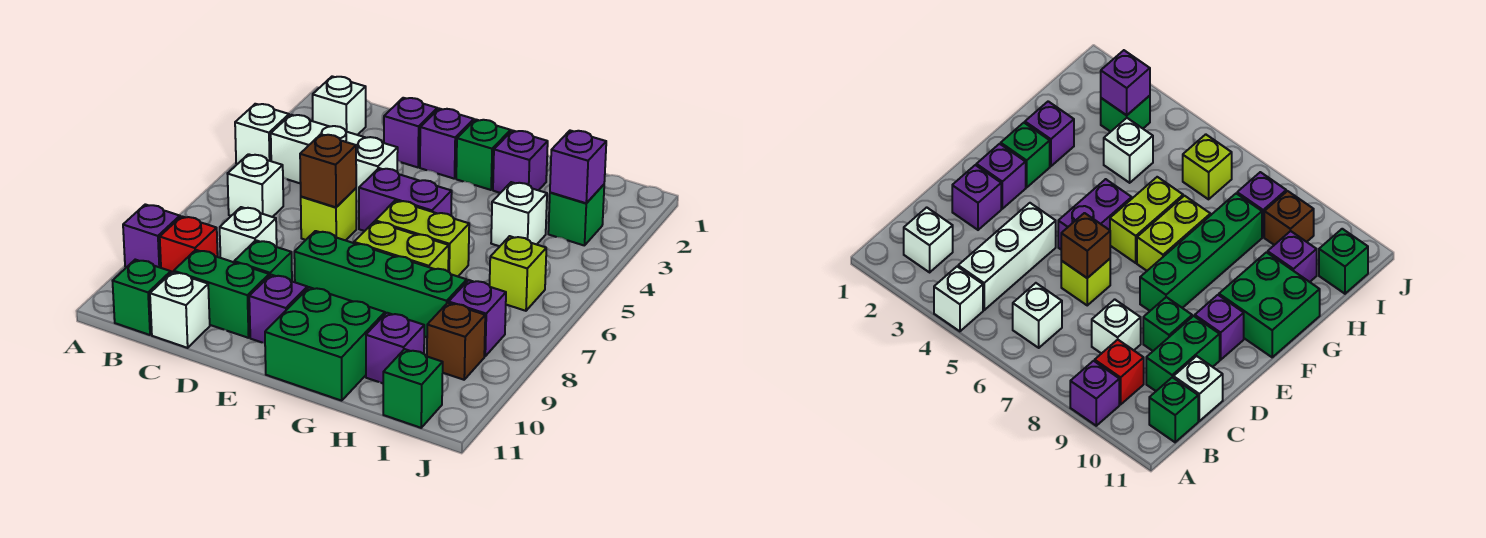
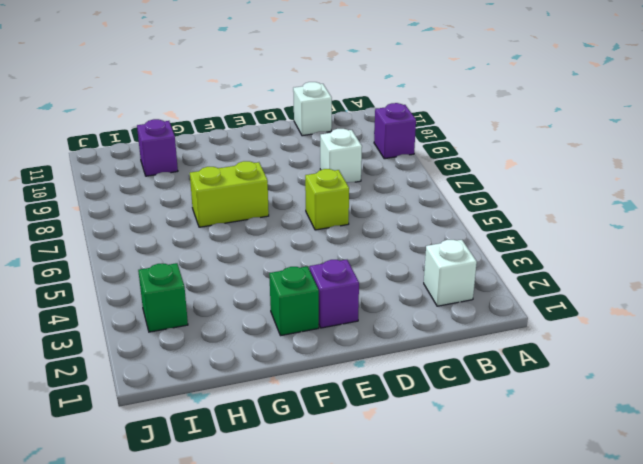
none -> white 1x1 brick [235,104,289,164]
none -> white 1x3 brick [271,115,398,202]
none -> white 1x1 brick [228,154,283,217]
none -> red 1x1 brick [160,216,218,273]

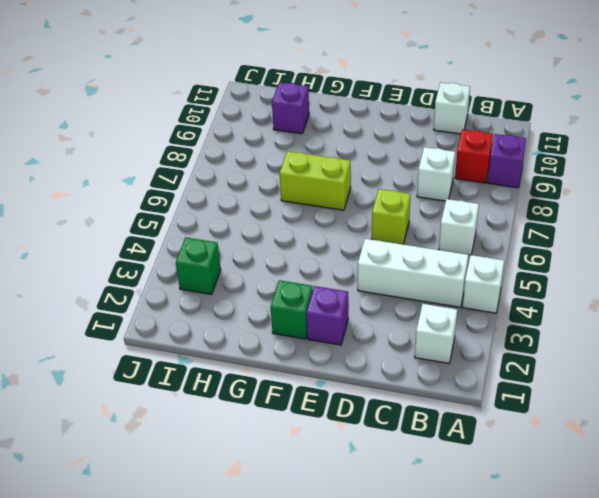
none -> green 1x1 brick [113,260,171,335]
none -> green 1x2 brick [174,250,269,338]
none -> purple 1x1 brick [384,98,437,167]
none -> green 1x1 brick [234,240,292,281]

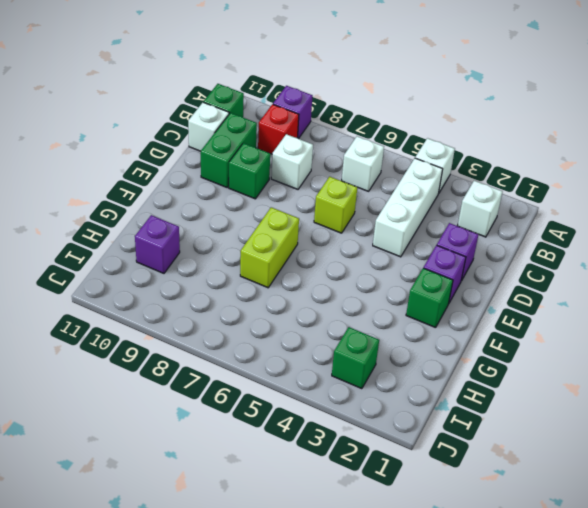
none -> purple 1x2 brick [359,168,452,231]
none -> green 1x4 brick [294,231,467,337]
none -> purple 1x1 brick [249,275,307,343]
none -> lime 1x2 brick [375,200,469,276]

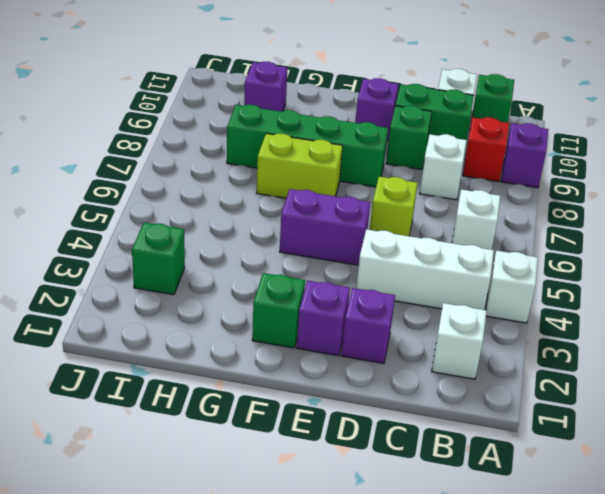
none -> lime 1x2 brick [375,200,469,276]
none -> green 2x2 brick [265,287,385,401]
none -> purple 1x1 brick [493,131,548,193]
none -> white 1x1 brick [491,182,547,246]

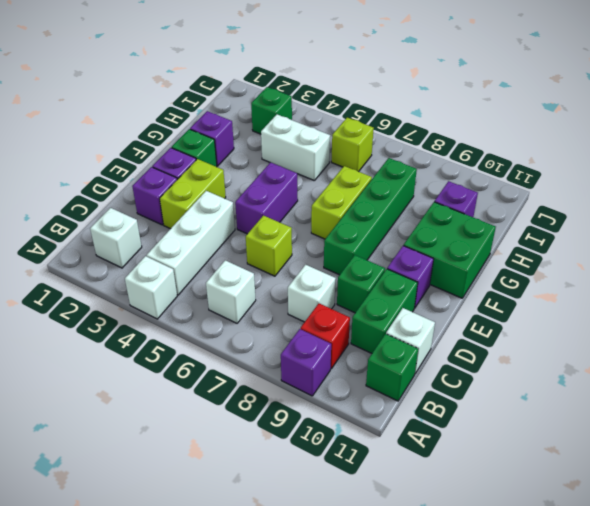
lime 1x2 brick [160,159,226,229] -> lime 1x2 brick moved to [375,200,469,276]
white 1x2 brick [261,114,330,181] -> white 1x1 brick [491,182,547,246]
none -> purple 1x1 brick [449,280,506,356]
none -> brown 1x1 brick [427,303,485,380]
none -> green 1x1 brick [383,349,443,428]
none -> brown 1x1 brick [300,134,356,207]

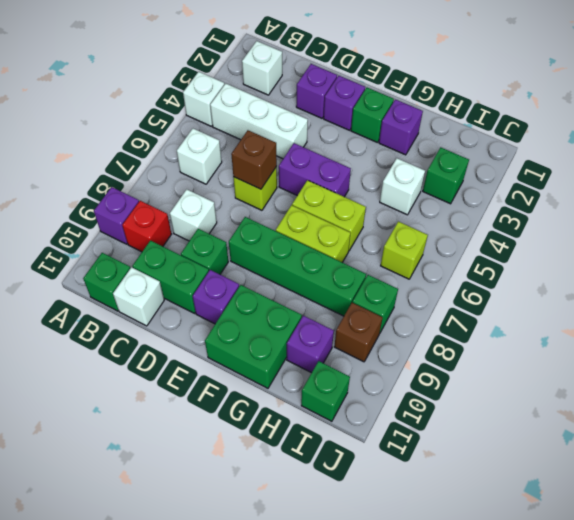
green 1x1 brick [352,275,398,334] -> purple 1x1 brick [449,280,506,356]
none -> purple 1x1 brick [550,131,606,203]

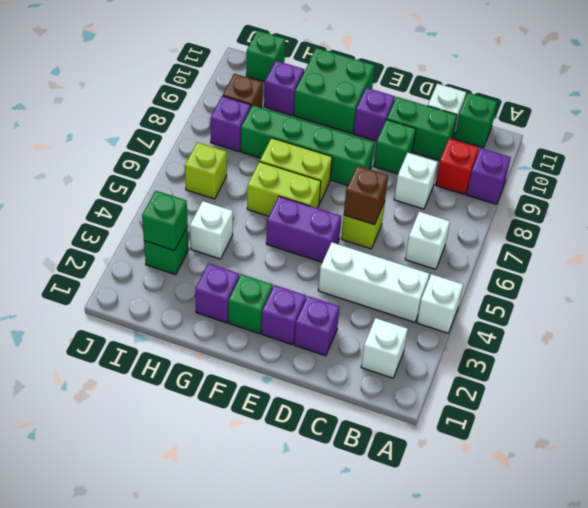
green 1x1 brick [142,191,188,251] -> purple 1x1 brick [550,131,606,203]

